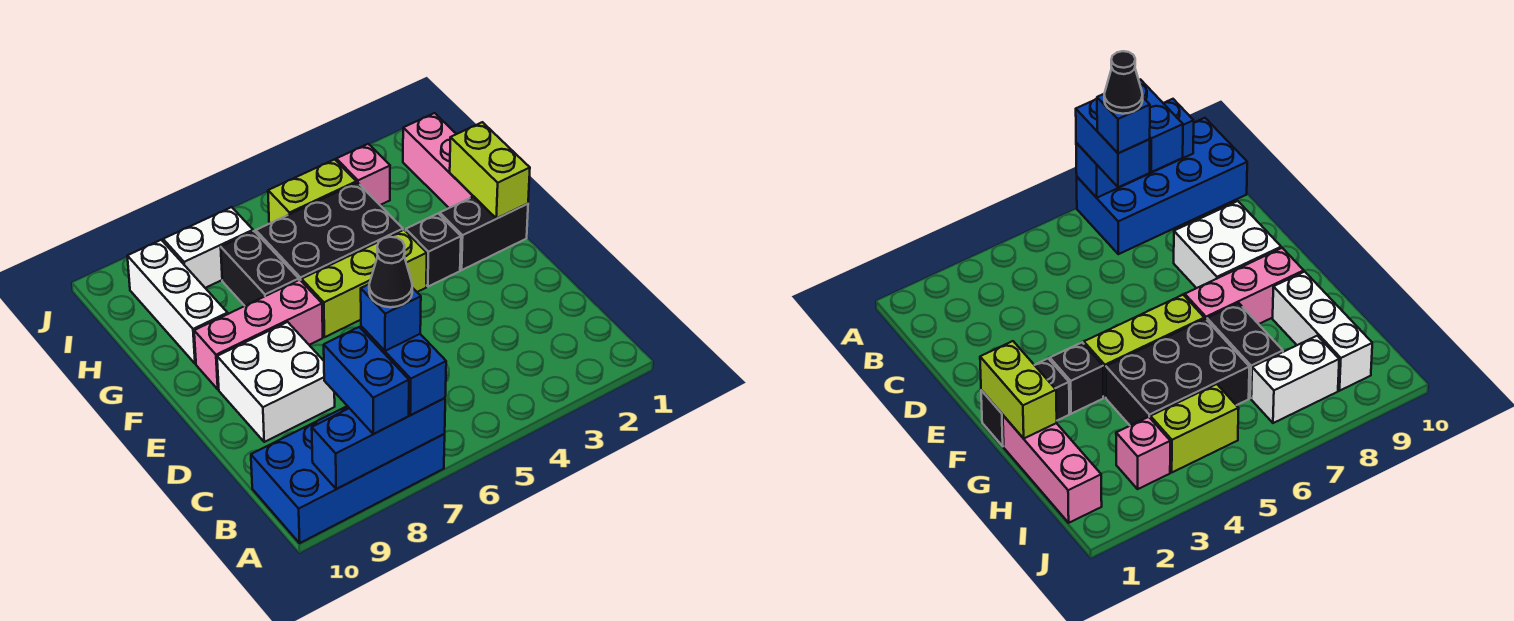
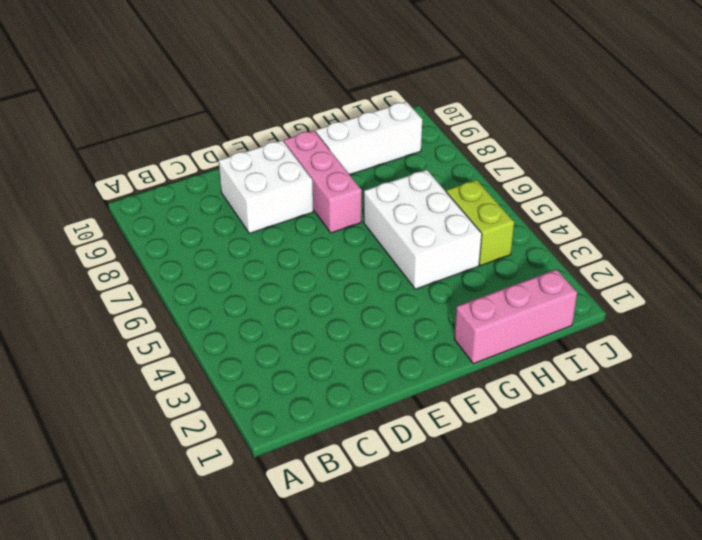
white 2x3 brick [364,170,482,289] -> black 2x3 brick [256,183,403,281]
none -> blue 2x4 brick [251,406,445,543]
none -> black 1x2 brick [440,196,528,270]
none -> black 1x1 brick [406,214,461,287]

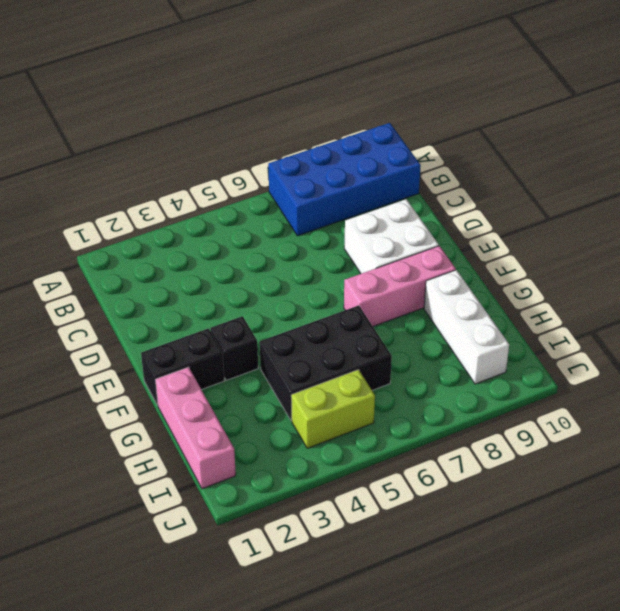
none -> lime 1x3 brick [302,230,427,337]
none -> black 1x2 brick [221,231,299,306]
none -> pink 1x1 brick [336,144,390,205]

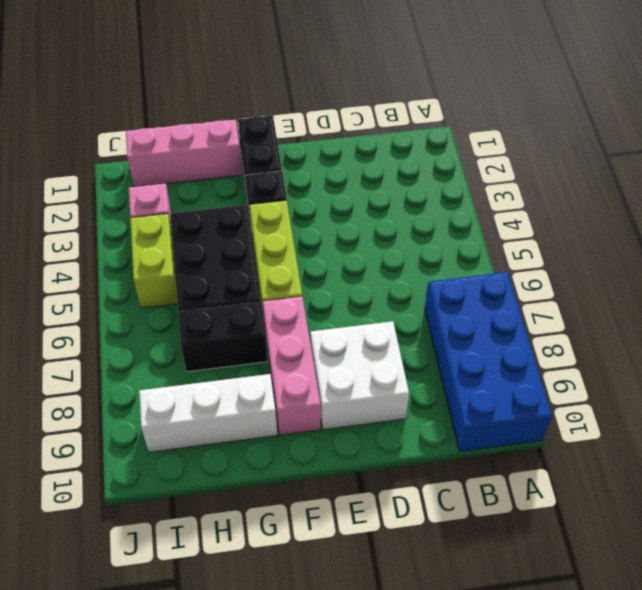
none -> white 1x2 brick [163,207,253,288]
none -> blue 1x3 brick [312,398,445,489]
none -> lime 1x2 brick [450,122,530,218]

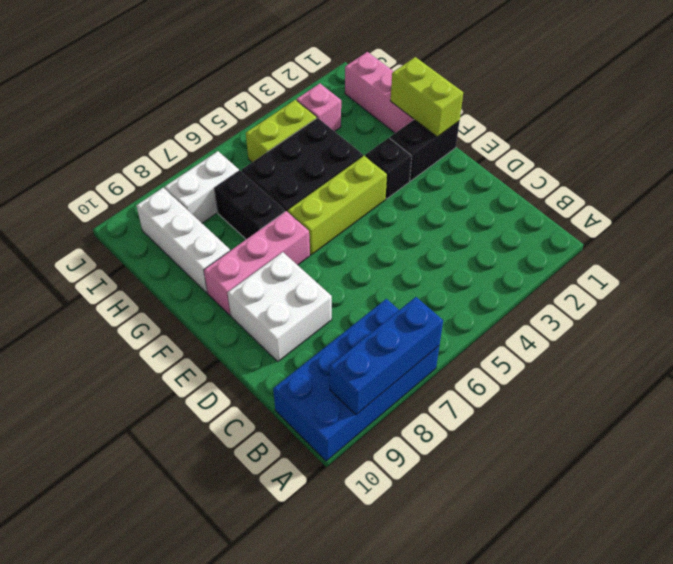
none -> blue 1x2 brick [361,326,446,415]
none -> blue 1x2 brick [324,327,409,434]
none -> blue 1x1 brick [361,284,421,351]

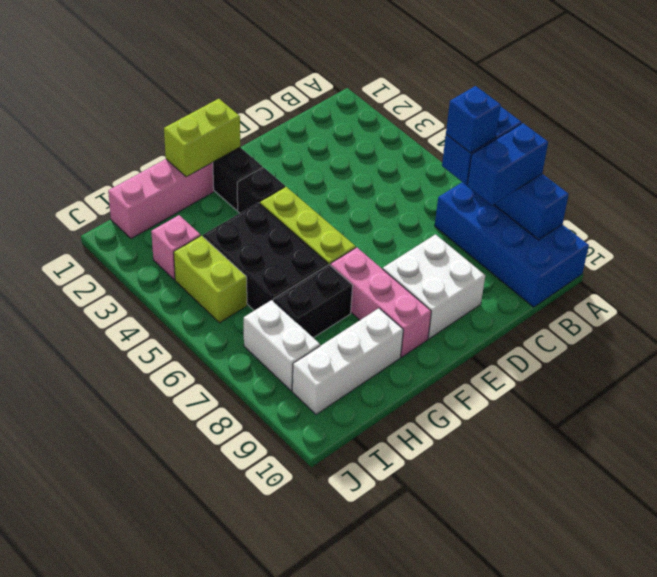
none -> black 1x1 cone [369,237,412,307]

